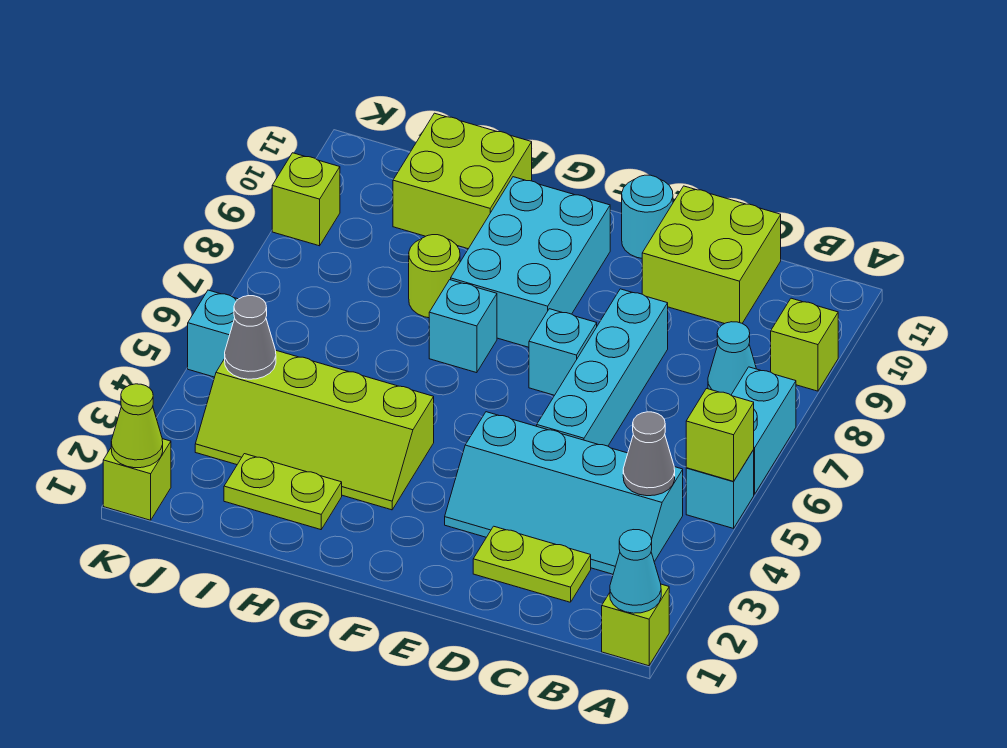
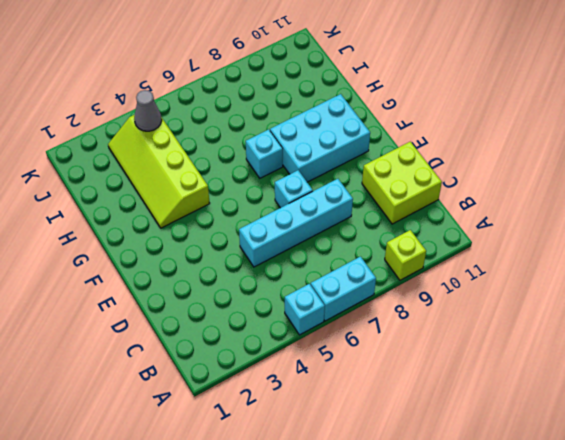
none -> lime 1x1 brick [602,584,669,666]
none -> cyan 2x4 slope [445,412,683,574]
none -> cyan 1x1 cone [708,322,756,395]

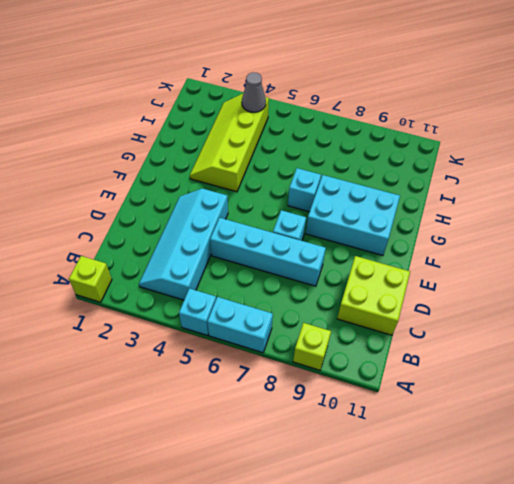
none -> cyan 1x1 cone [708,322,756,395]
none -> lime 1x2 plate [473,526,591,602]
none -> cyan 1x1 round brick [622,175,673,258]

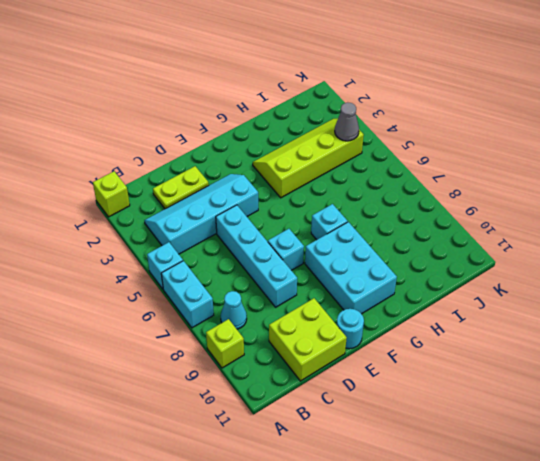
none -> lime 1x2 plate [224,454,342,530]
none -> lime 1x1 round brick [409,235,460,318]
none -> lime 2x2 brick [393,113,532,249]

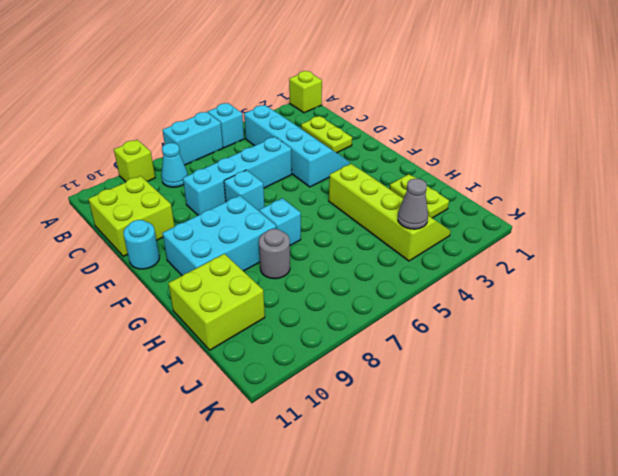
grey 1x1 round brick [259,229,290,279] -> lime 1x1 round brick [409,235,460,318]
none -> lime 1x1 brick [103,439,171,520]
none -> cyan 1x1 brick [188,290,238,377]
none -> lime 1x1 brick [272,153,340,246]

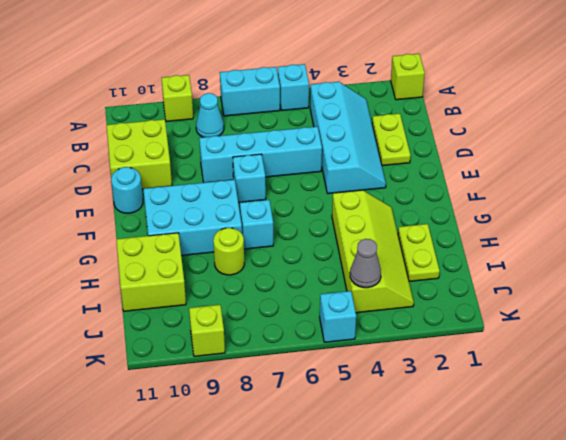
none -> lime 1x1 brick [103,439,171,520]
none -> cyan 1x1 cone [610,530,661,613]
none -> lime 1x1 brick [686,389,754,481]

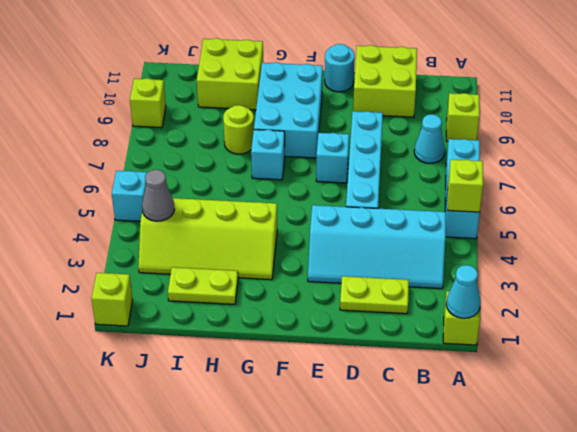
none -> grey 1x1 cone [623,412,675,496]
none -> lime 1x1 cone [111,384,163,468]

